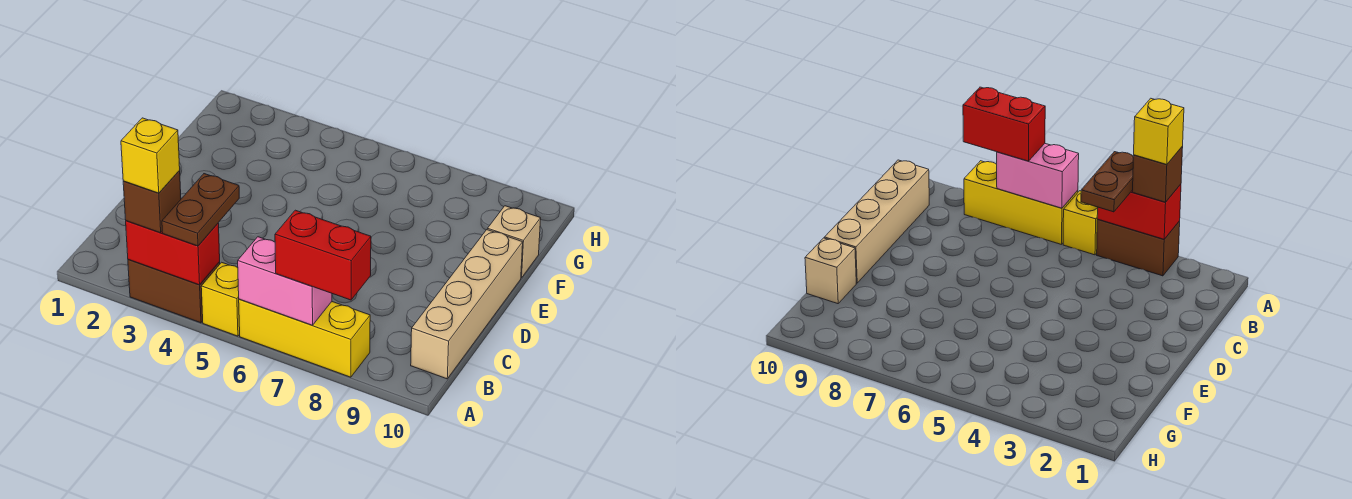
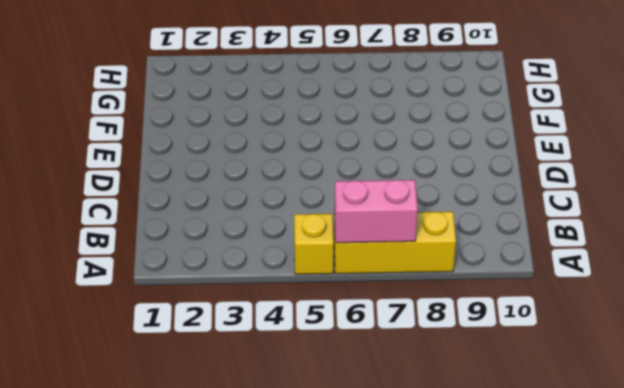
none -> brown 1x2 brick [128,260,220,323]
none -> tan 1x4 brick [411,230,523,379]

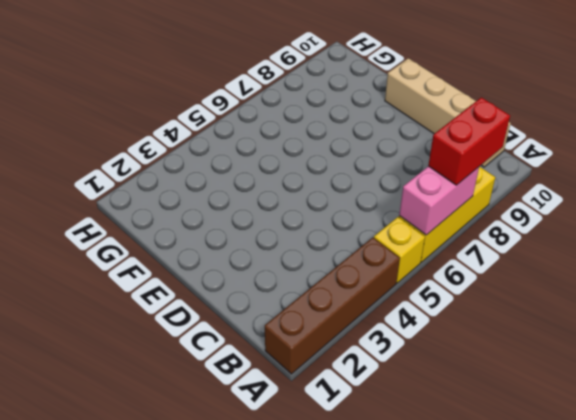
brown 1x4 brick [265,237,400,374] -> brown 1x2 brick [128,260,220,323]
none -> tan 1x1 brick [487,206,541,278]
none -> red 1x2 brick [126,221,220,285]

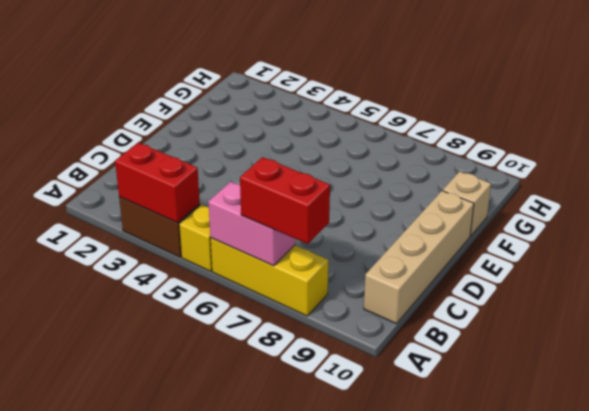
none -> brown 1x1 brick [123,171,181,233]
none -> brown 1x2 plate [162,174,239,246]

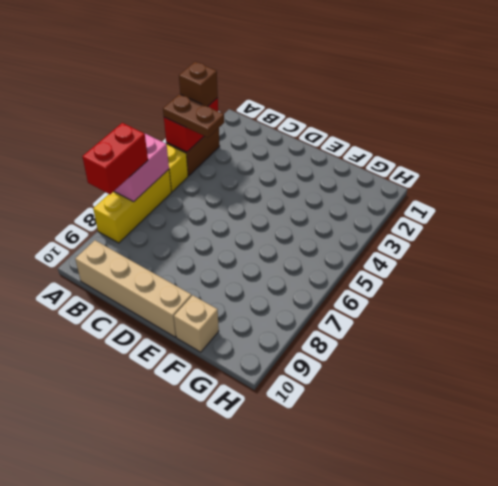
none -> yellow 1x1 brick [121,118,180,193]

